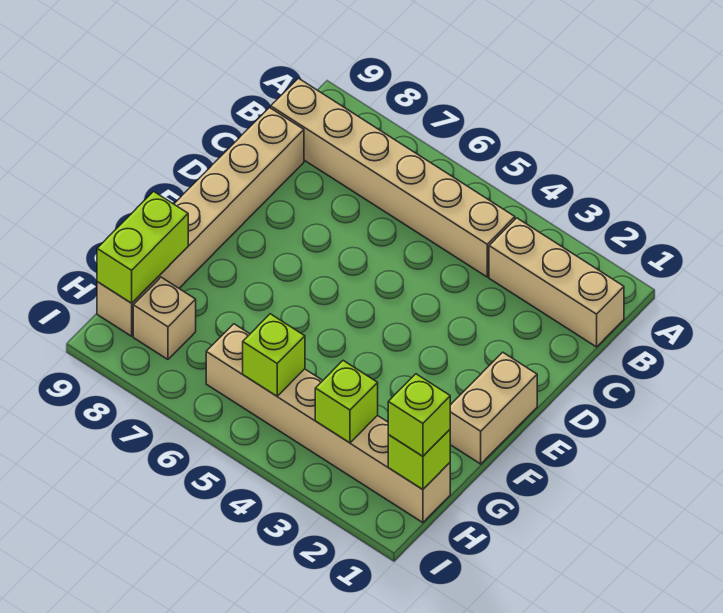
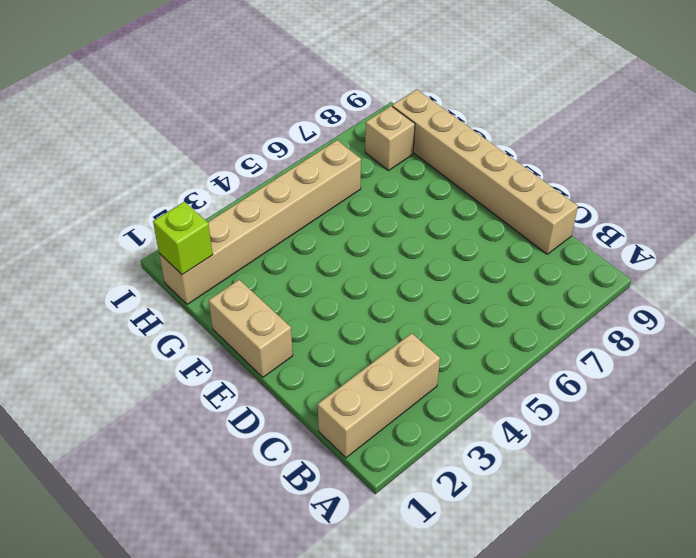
none -> tan 1x6 brick [271,78,515,277]
none -> lime 1x2 brick [97,191,188,303]

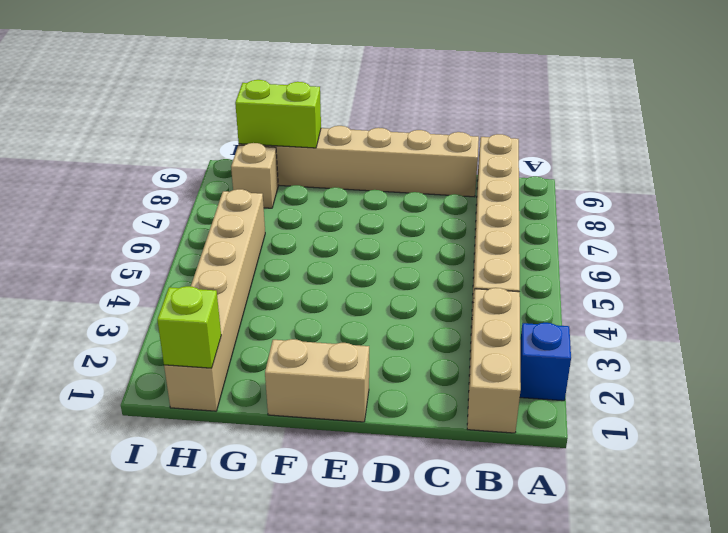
blue 1x1 brick [520,323,571,401] -> none
none -> lime 1x1 brick [315,361,378,443]
none -> lime 1x1 brick [243,314,305,396]

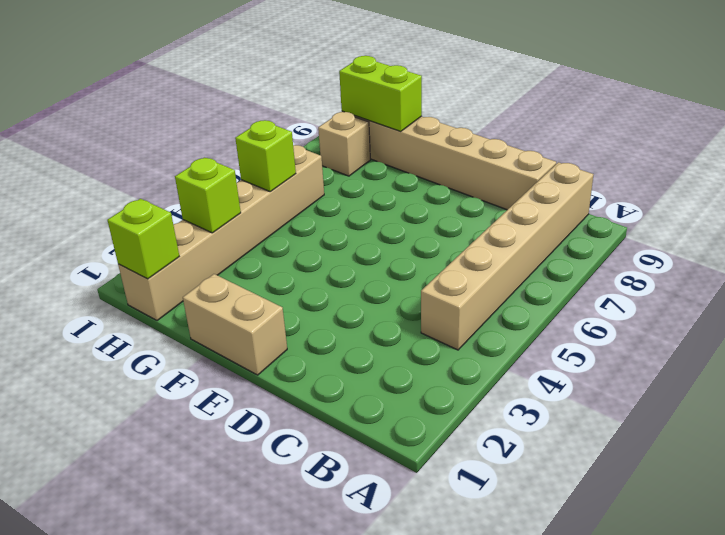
none -> tan 1x3 brick [489,218,624,347]
none -> lime 1x1 brick [388,374,450,456]

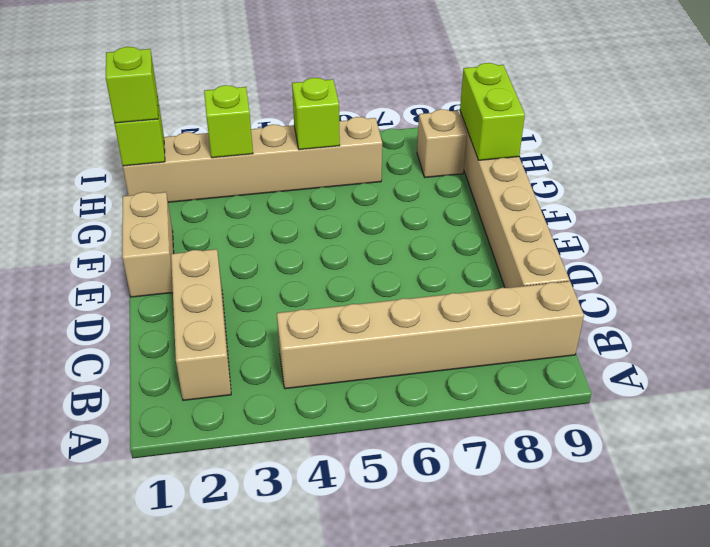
tan 1x3 brick [171,249,231,400] -> tan 1x3 brick turned to [489,218,624,347]

